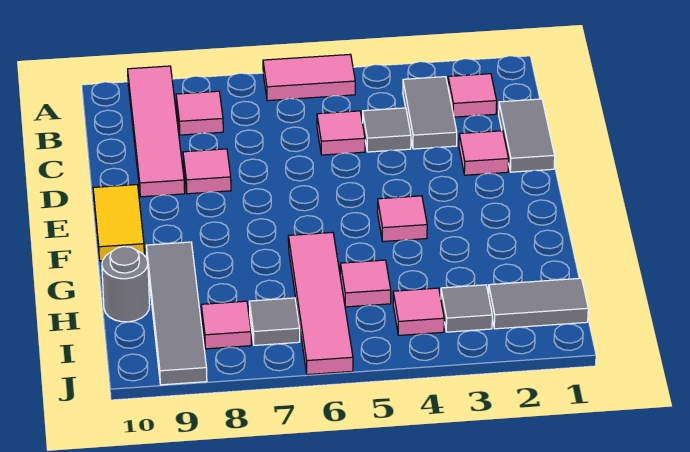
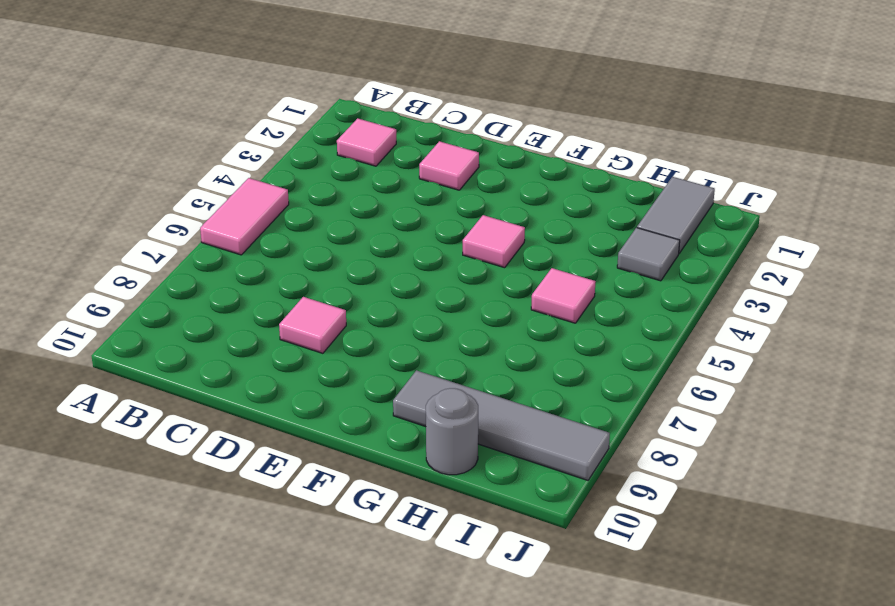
none -> pink 1x4 tile [128,66,185,197]
none -> grey 1x2 tile [403,77,457,149]
none -> pink 1x1 tile [176,91,223,135]

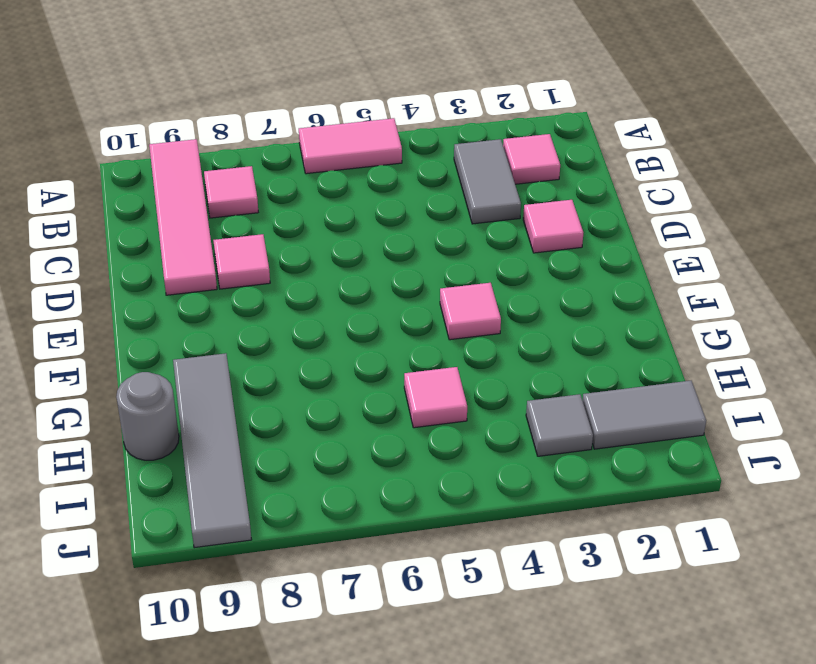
none -> grey 1x2 tile [499,99,555,172]
none -> grey 1x1 tile [363,108,411,152]
none -> pink 1x1 tile [317,111,365,155]

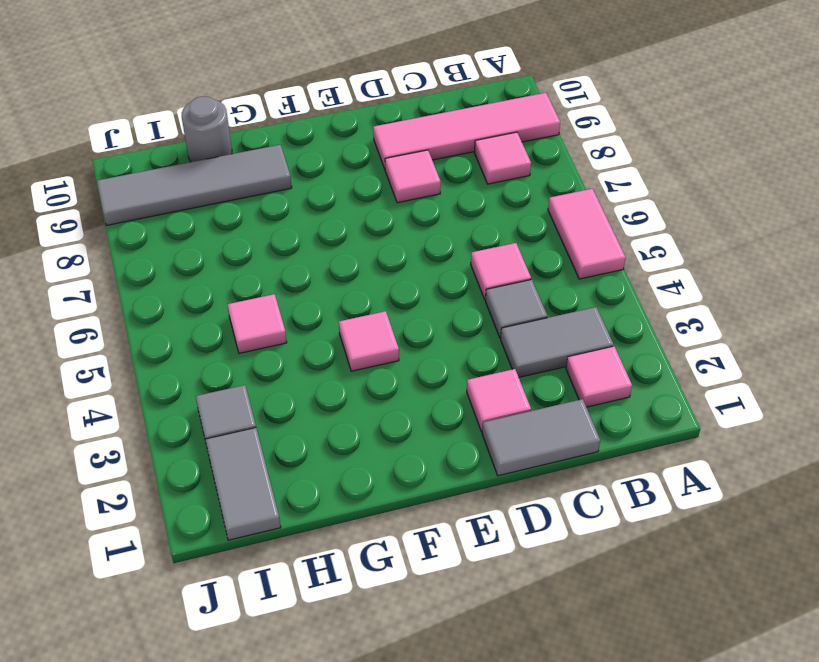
none -> yellow 1x2 tile [93,185,144,261]
none -> pink 1x4 tile [288,232,353,375]
none -> pink 1x1 tile [393,288,444,335]

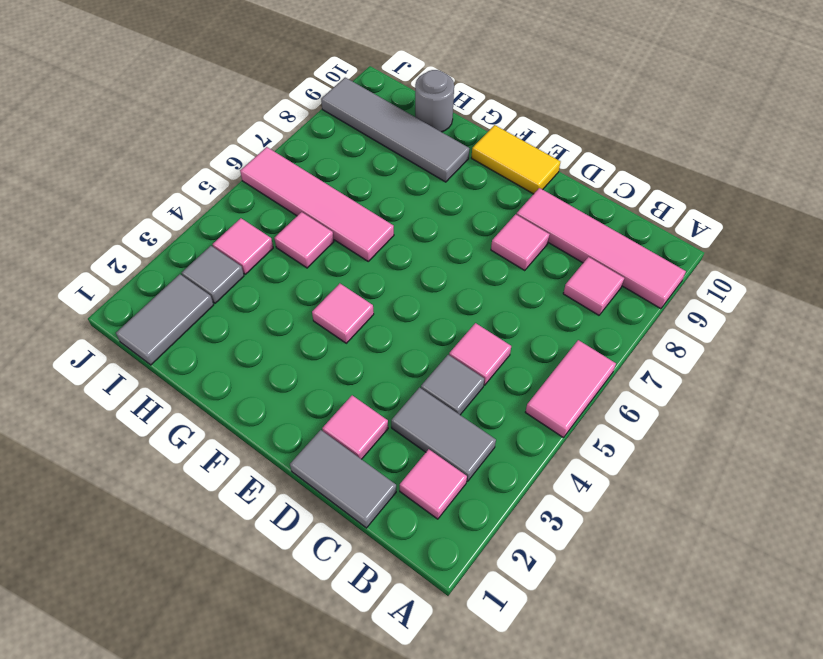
none -> grey 1x1 tile [249,298,300,345]
none -> pink 1x1 tile [201,301,251,349]

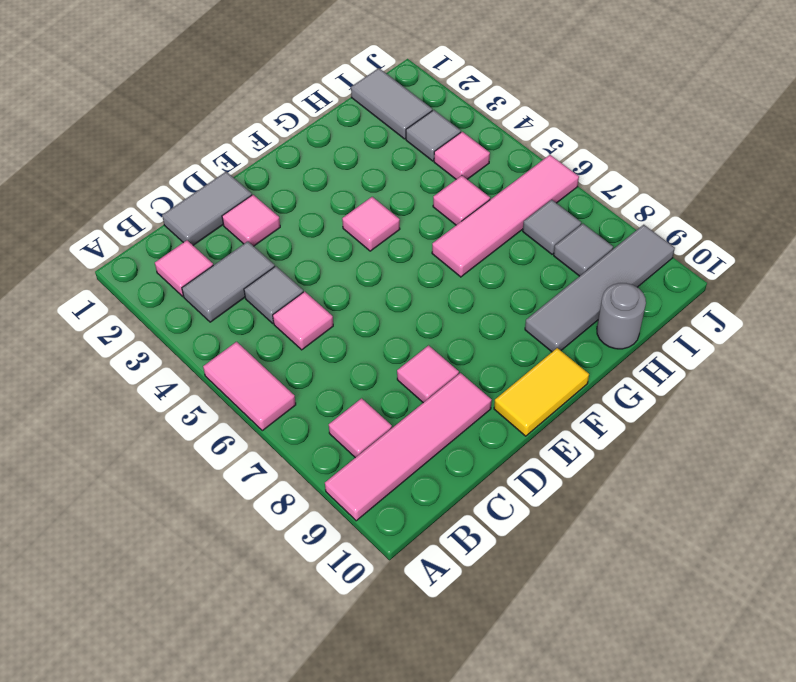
grey 1x1 tile [554,224,613,276] -> pink 1x1 tile [201,301,251,349]

